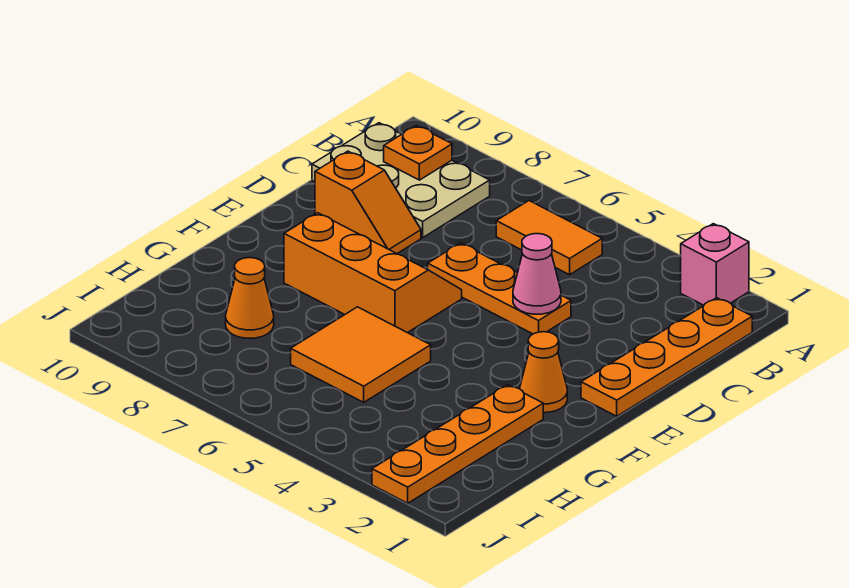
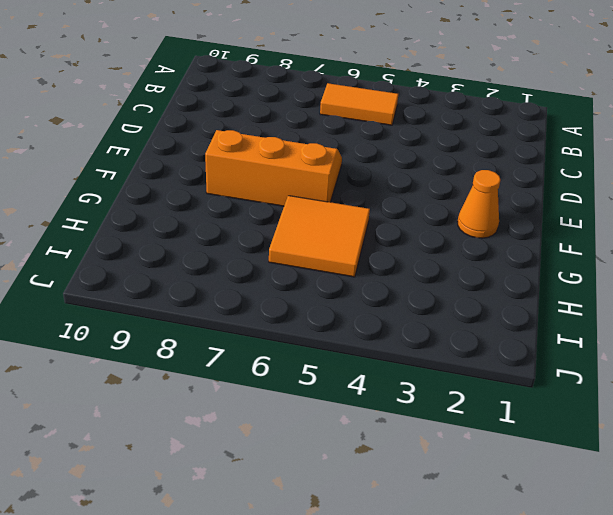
none -> pink 1x1 brick [681,224,749,305]
none -> orange 1x4 plate [581,298,752,416]
none -> tan 2x3 plate [312,123,490,238]

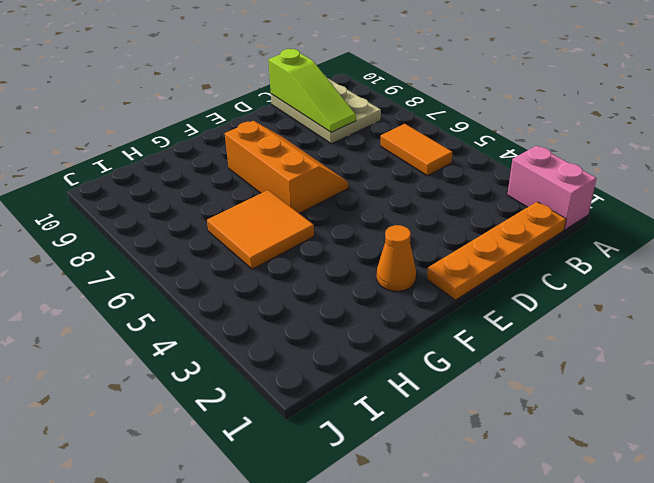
pink 1x2 brick [507,146,596,230] -> pink 1x1 brick [681,224,749,305]
lime 1x3 slope [268,49,356,132] -> none
none -> orange 1x3 plate [428,243,571,334]
none -> orange 1x2 slope [315,151,421,254]
none -> orange 1x4 plate [372,385,543,503]

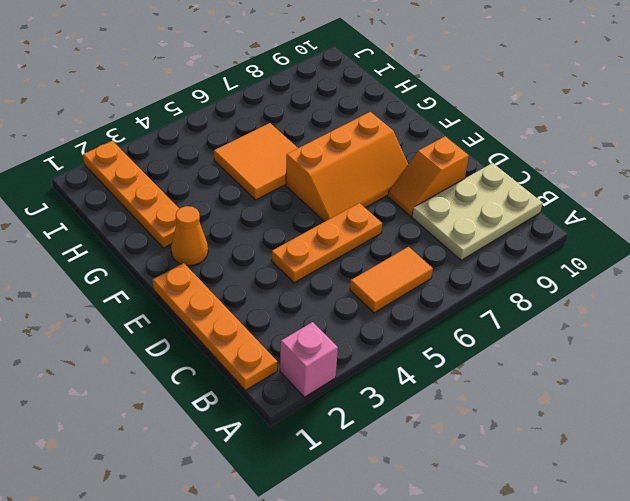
none -> orange 1x1 cone [226,258,274,338]
none -> orange 1x1 plate [384,125,452,180]
none -> pink 1x1 cone [513,234,561,314]

